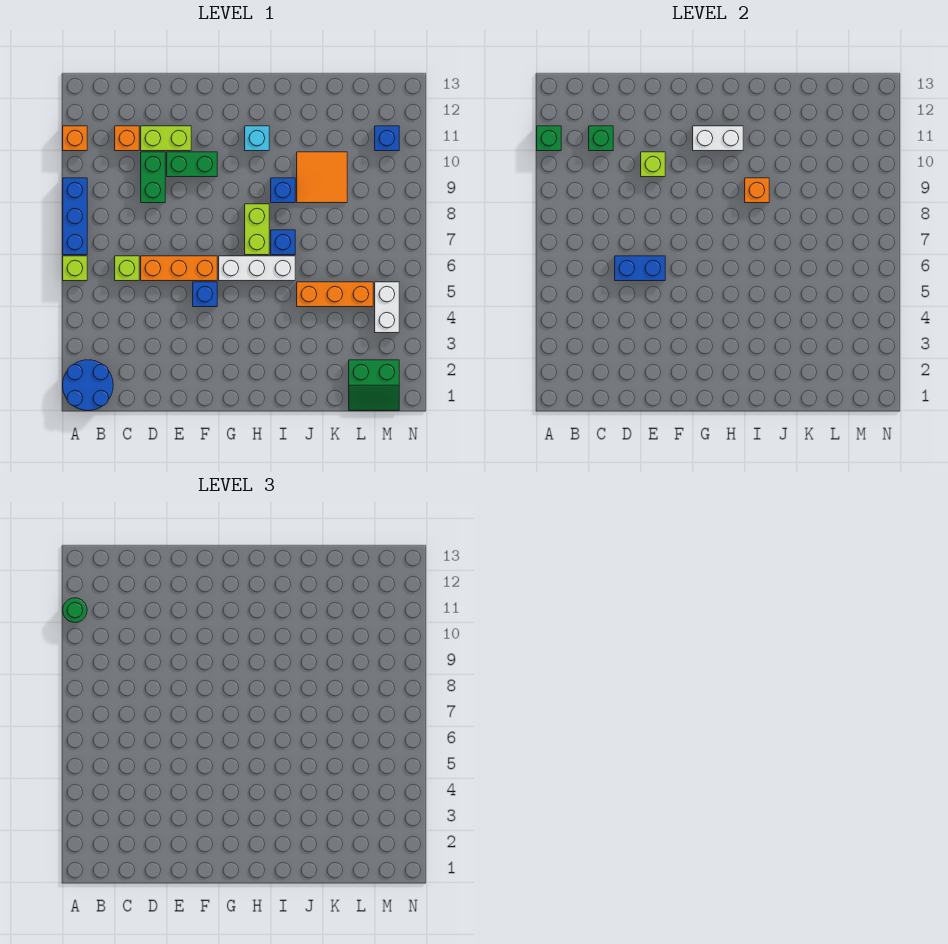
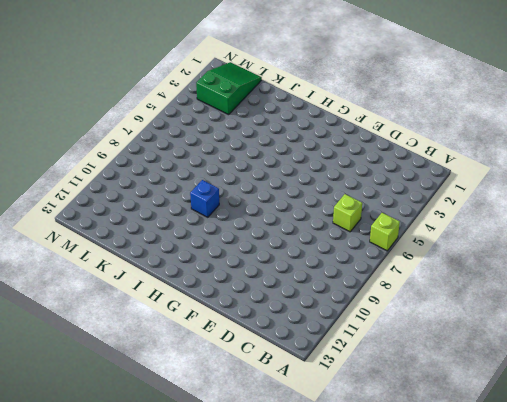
green 2x3 slope [196,62,262,115] -> green 2x2 slope [349,360,399,411]
none -> blue 2x2 round brick [63,360,113,411]
none -> blue 1x3 brick [63,178,87,255]
none -> orange 1x1 brick [63,126,87,151]

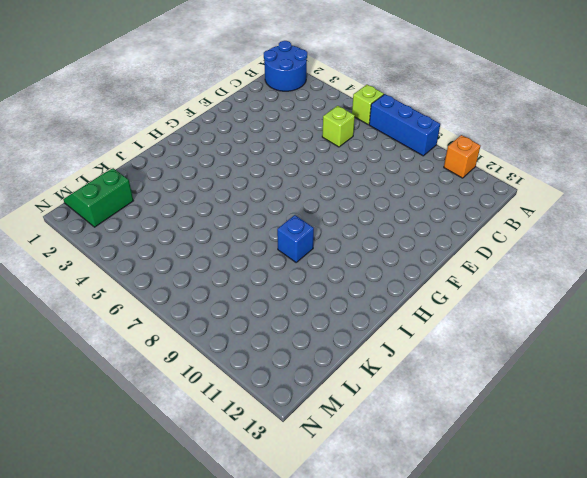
none -> orange 1x1 brick [115,126,139,151]
none -> orange 1x3 brick [141,256,217,281]
none -> green 1x2 brick [141,152,165,203]

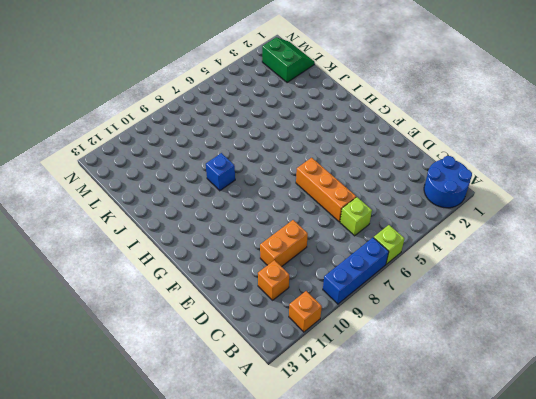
orange 1x2 brick [260,220,308,267] -> green 1x2 brick [141,152,165,203]
none -> lime 1x2 brick [141,126,191,151]
none -> green 1x2 brick [167,152,217,177]
none -> blue 1x1 brick [193,282,217,307]

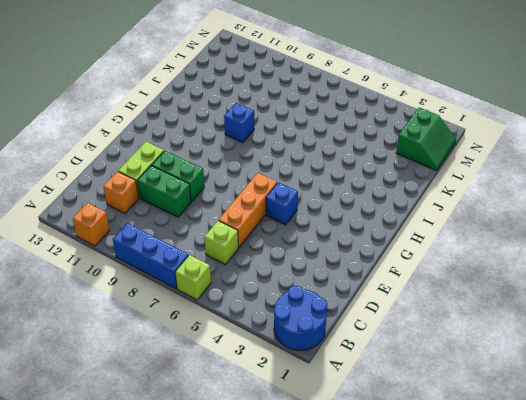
green 1x2 brick [152,151,204,202] -> green 1x2 brick turned to [167,152,217,177]
none -> white 1x3 brick [219,256,295,281]
none -> lime 1x2 brick [245,204,269,255]
none -> cyan 1x1 brick [245,126,269,151]

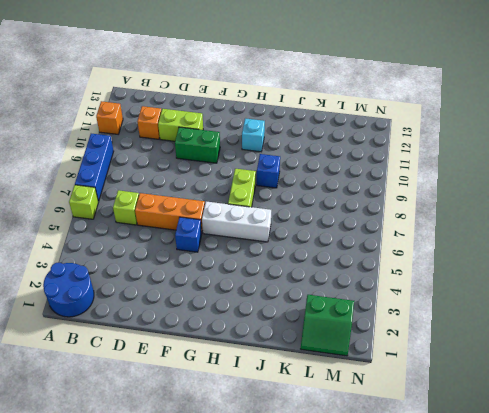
none -> green 1x2 brick [141,152,165,203]
none -> blue 1x1 brick [271,230,295,255]
none -> orange 1x3 brick [297,282,373,307]

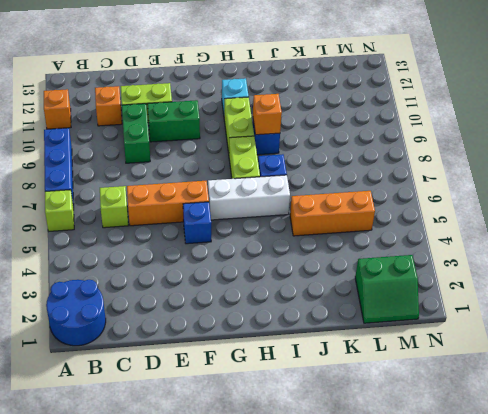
lime 1x2 brick [224,97,254,153] -> none
none -> orange 2x2 tile [297,152,347,203]
none -> white 1x2 brick [375,282,399,333]
none -> blue 1x1 brick [375,126,399,151]

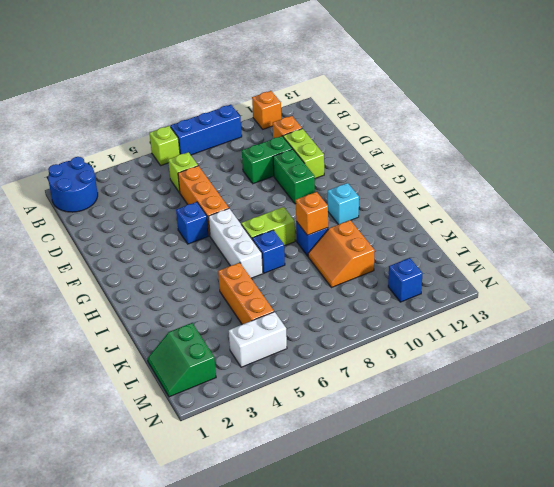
orange 2x2 slope [308,220,375,288] -> orange 2x2 tile [297,152,347,203]
none -> green 1x1 brick [537,126,561,151]
none -> green 1x1 brick [589,126,613,151]
none -> blue 1x2 brick [615,256,665,281]

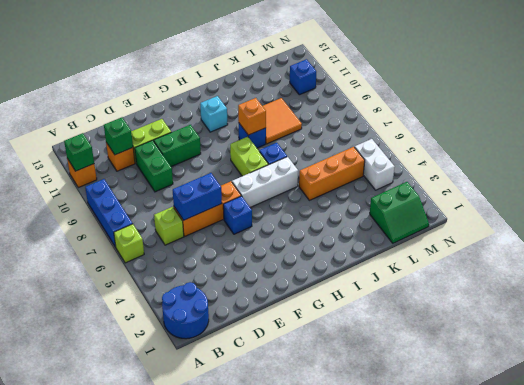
none -> lime 1x1 brick [641,152,665,177]
none -> white 1x2 brick [693,126,743,151]
none -> green 1x1 round brick [63,598,87,623]

